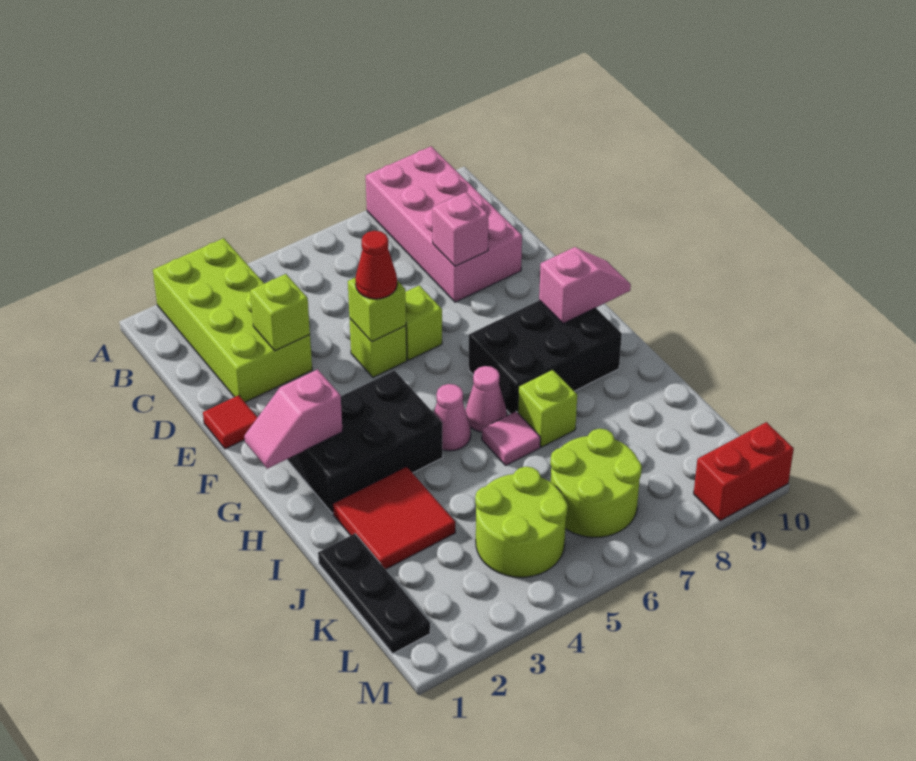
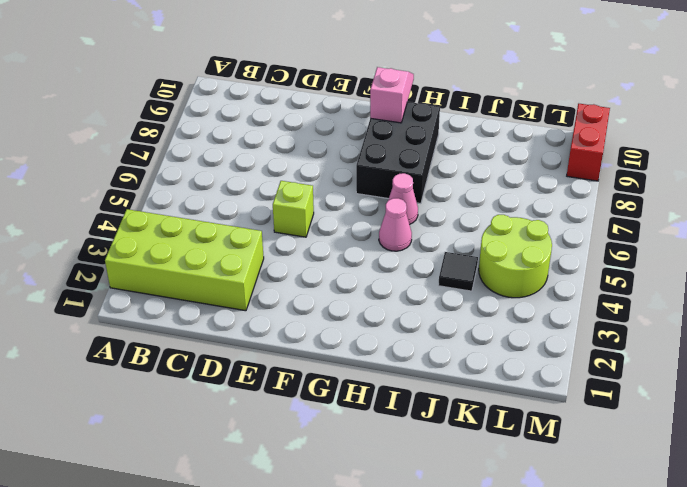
black 1x1 tile [438,252,478,291] -> none
none -> pink 2x4 brick [366,146,522,302]
none -> red 1x1 tile [203,395,258,449]
none -> lime 1x1 brick [405,285,442,360]

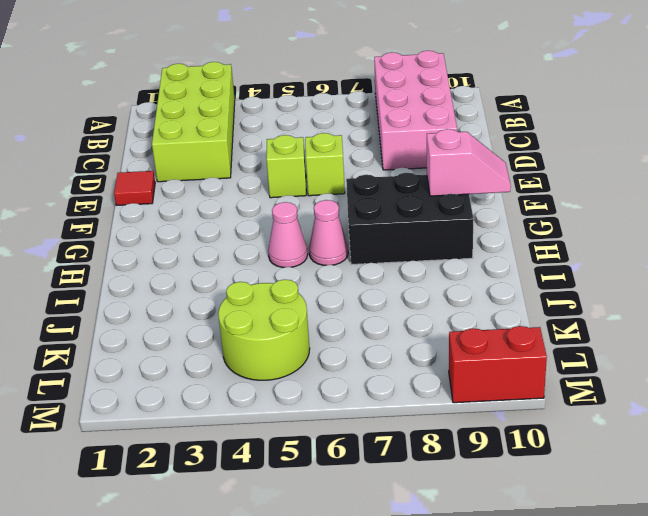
none -> black 2x3 brick [287,370,443,513]
none -> red 2x2 tile [333,467,455,569]
none -> pink 1x1 tile [482,412,540,465]

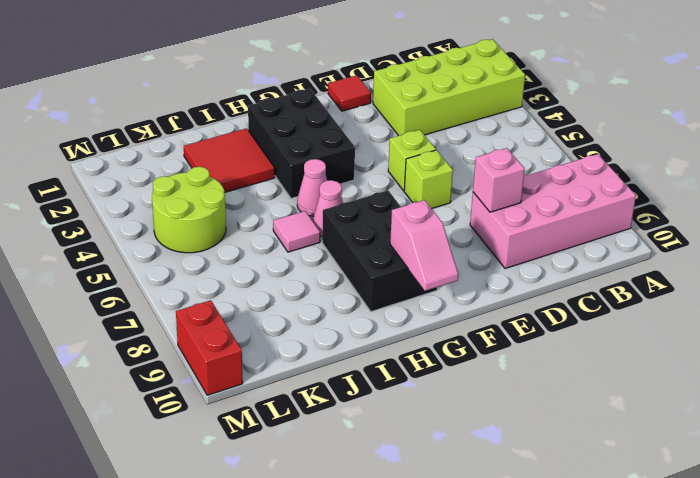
none -> lime 1x1 brick [518,369,577,447]
none -> black 1x3 plate [318,534,430,653]
none -> lime 2x2 round brick [550,429,642,537]

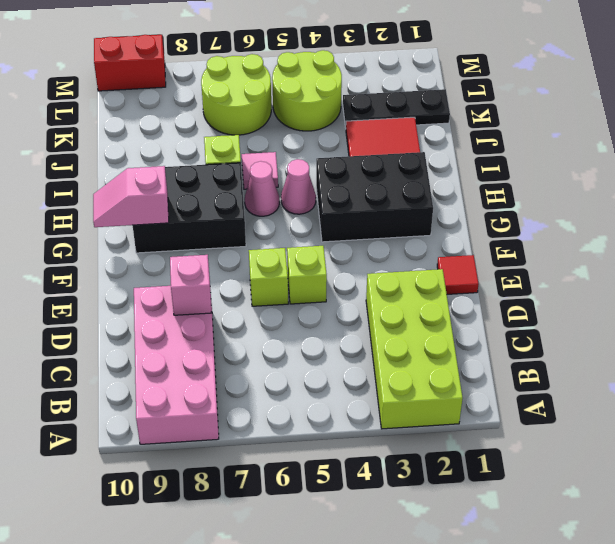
black 1x3 plate [343,89,450,127] -> black 1x3 plate turned to [318,534,430,653]
none -> lime 1x1 brick [250,274,310,351]
none -> lime 1x1 brick [348,278,406,342]
none -> pink 1x2 slope [244,369,343,469]

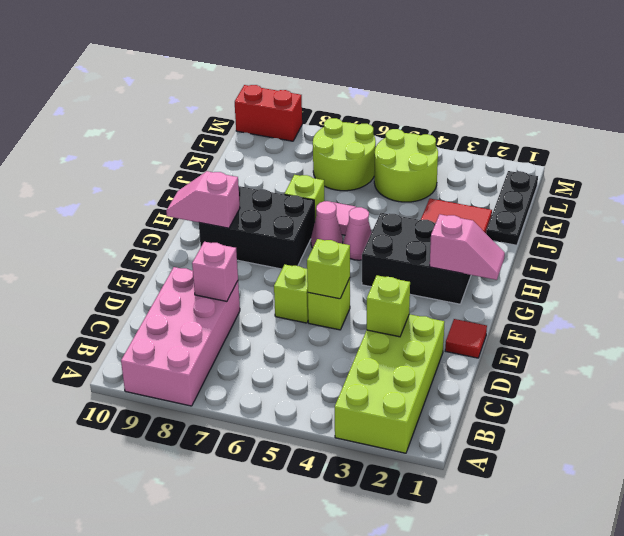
none -> red 1x1 cone [355,231,397,299]

